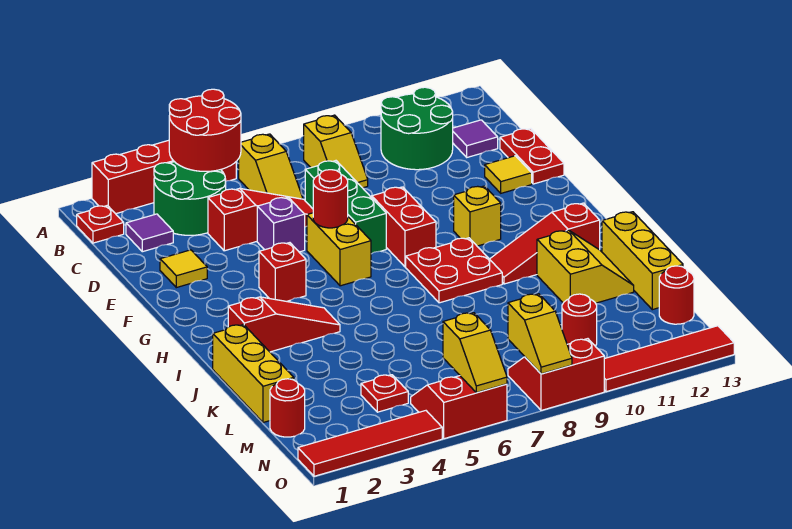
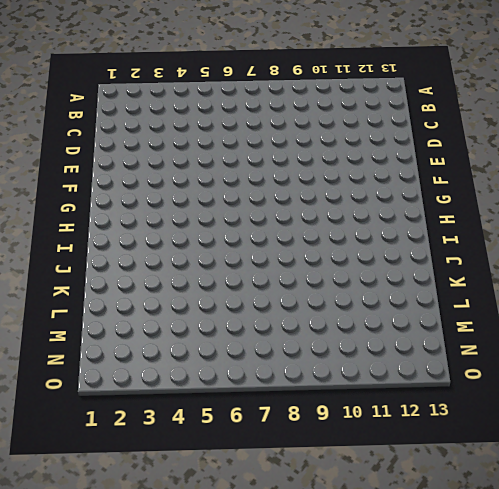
none -> red 1x4 brick [92,140,236,214]
none -> red 1x1 plate [77,205,124,243]
none -> green 2x2 round brick [154,162,226,235]
none -> yellow 1x2 slope [239,134,303,199]

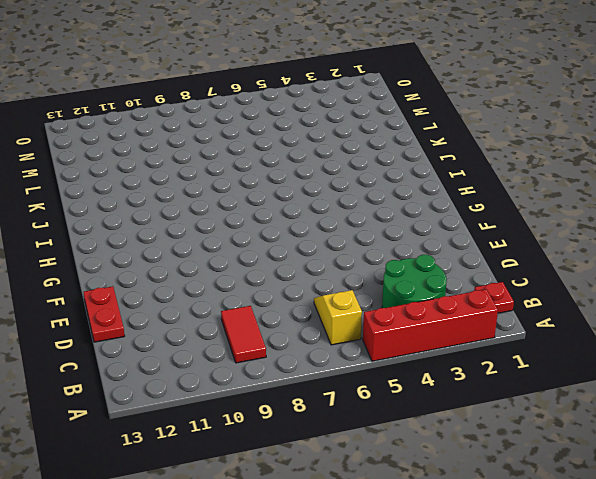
red 1x2 tile [221,306,266,363] -> none
none -> yellow 1x2 slope [304,115,368,188]
none -> green 2x2 round brick [381,87,453,170]
none -> purple 1x1 tile [126,214,173,252]
none -> purple 1x1 tile [453,120,498,157]

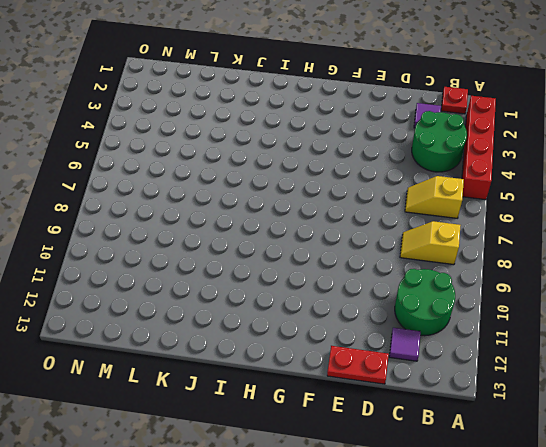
none -> red 1x3 slope [208,188,313,251]
none -> green 1x3 brick [305,161,386,254]
none -> yellow 1x1 tile [160,250,207,288]
none -> purple 1x1 brick [257,197,305,252]

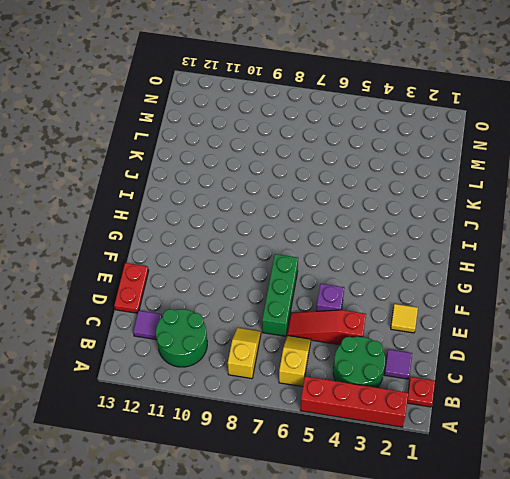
none -> yellow 1x1 tile [485,156,532,193]
none -> yellow 1x2 brick [307,213,371,286]
none -> red 1x2 brick [372,187,436,267]
none -> red 1x1 brick [259,243,306,301]

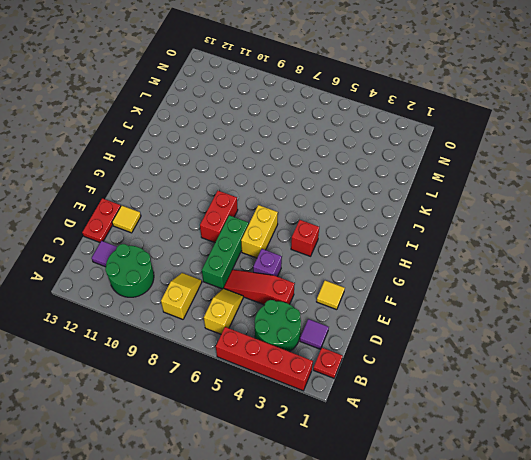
none -> yellow 1x1 brick [454,186,501,246]
none -> red 2x2 plate [406,238,502,303]
none -> red 1x3 slope [228,297,340,352]
none -> red 1x3 slope [490,203,600,284]

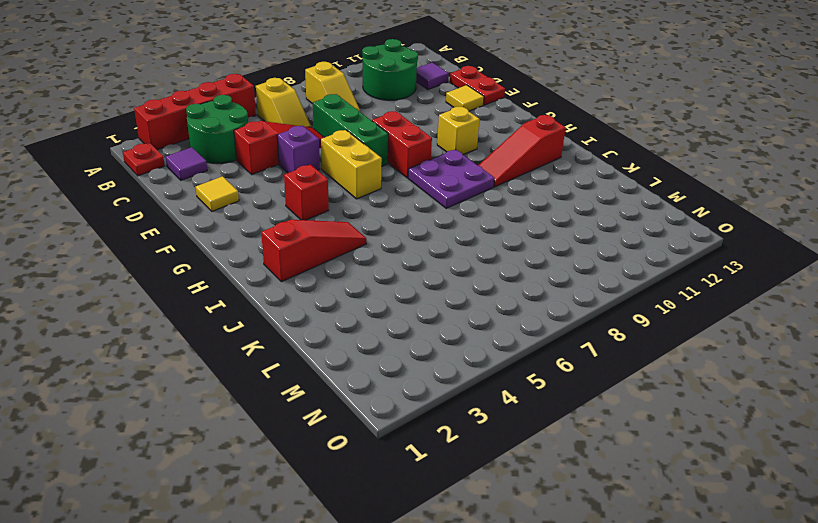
purple 2x2 plate [408,149,494,208] -> red 2x2 plate [406,238,502,303]
none -> yellow 1x3 brick [213,325,294,422]
none -> yellow 2x2 slope [537,230,634,303]
none -> yellow 1x3 brick [602,212,683,310]
none -> red 1x1 round brick [270,379,305,437]

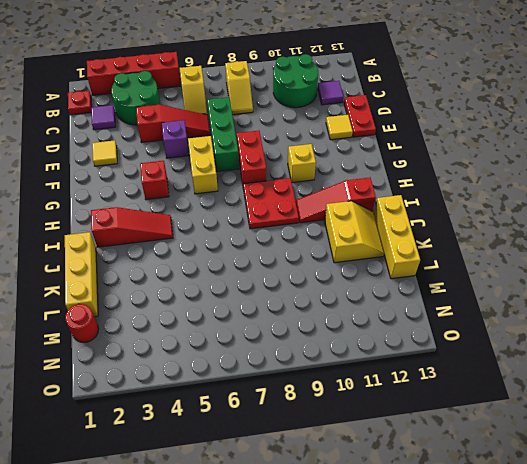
none -> red 1x1 plate [361,375,408,412]
none -> red 1x1 round brick [562,294,597,346]
none -> red 1x1 round brick [659,266,694,324]
none -> red 2x2 slope [411,376,507,439]

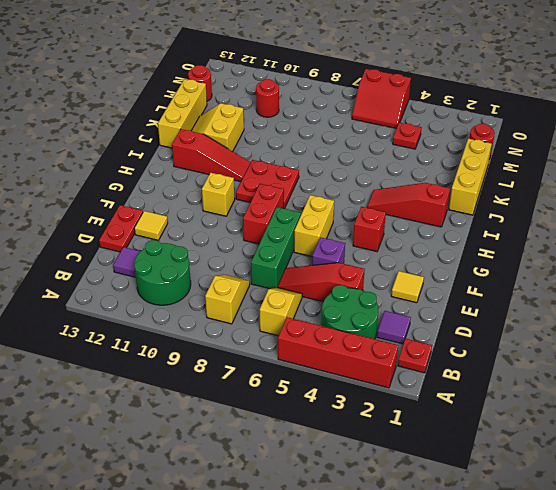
none -> red 2x2 slope [508,339,604,410]
none -> red 1x4 tile [298,411,442,476]
none -> red 1x4 tile [604,326,734,392]
none -> red 2x2 round brick [169,89,241,171]

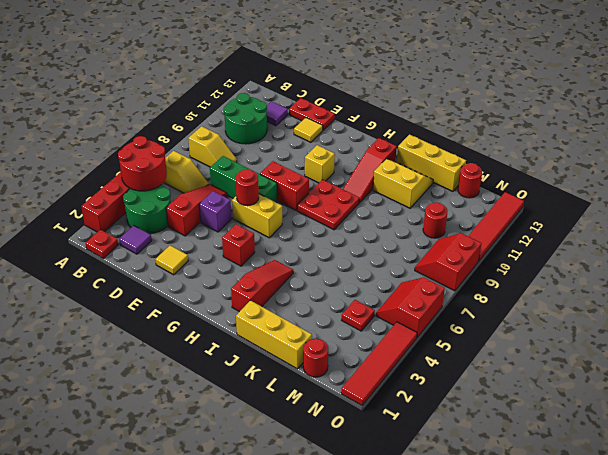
none -> yellow 1x2 slope [443,313,507,393]
none -> yellow 1x2 slope [508,294,572,374]

